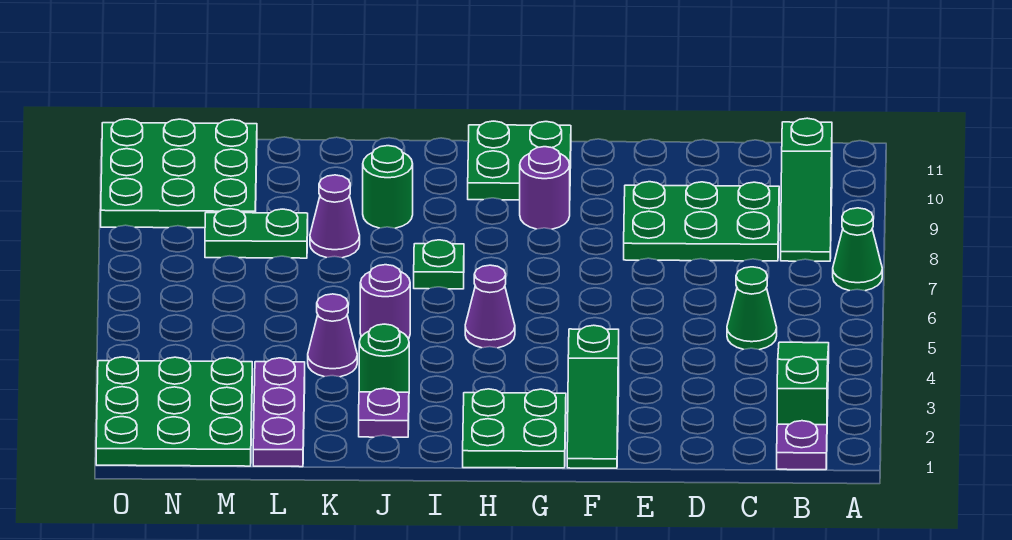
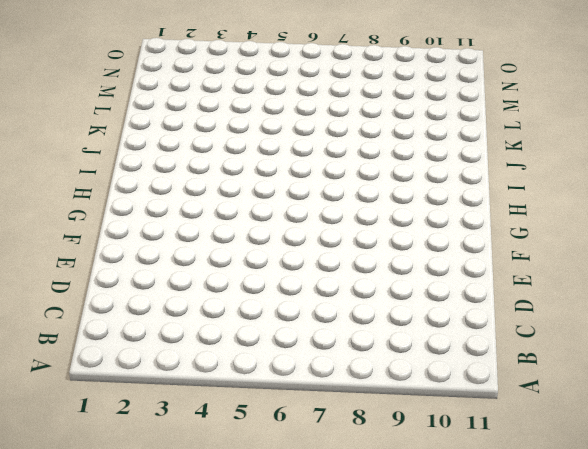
none -> green 1x1 cone [833,208,882,291]
none -> purple 1x1 plate [777,421,827,470]
none -> green 1x3 slope [777,342,829,425]

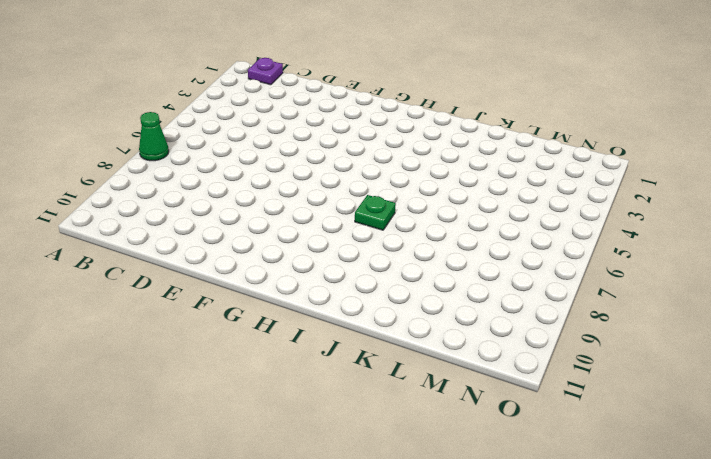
none -> green 1x3 slope [777,342,829,425]
none -> green 1x3 slope [781,118,832,261]
none -> green 1x1 cone [727,267,777,350]

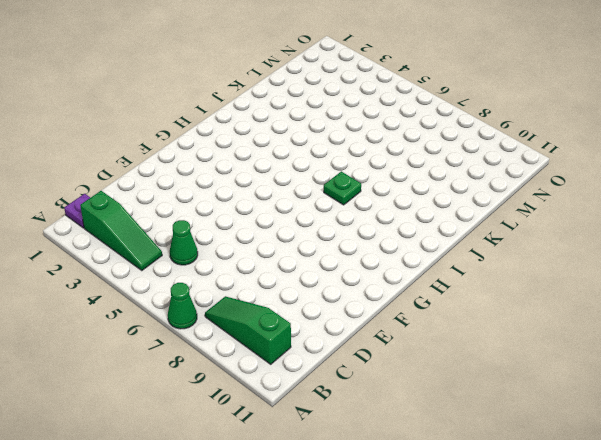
none -> green 2x3 plate [624,182,779,261]
none -> green 1x3 slope [567,325,619,468]
none -> green 2x2 plate [463,389,566,468]

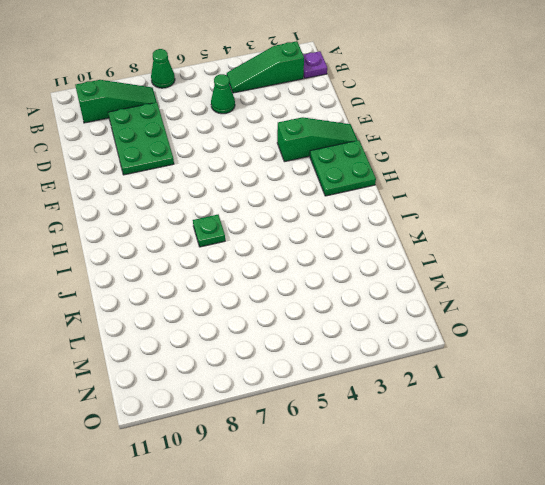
none -> purple 1x1 round brick [520,147,570,229]
none -> green 2x2 plate [468,121,571,200]
none -> purple 1x1 cone [465,265,515,348]

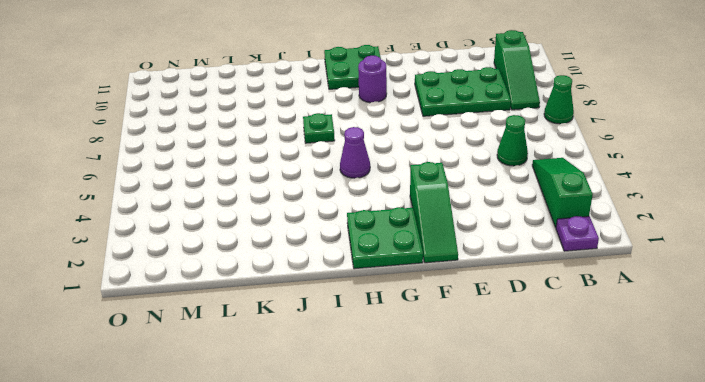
none -> purple 1x1 plate [359,388,409,437]
none -> green 1x1 round brick [359,324,409,392]
none -> purple 1x1 round brick [360,265,410,339]

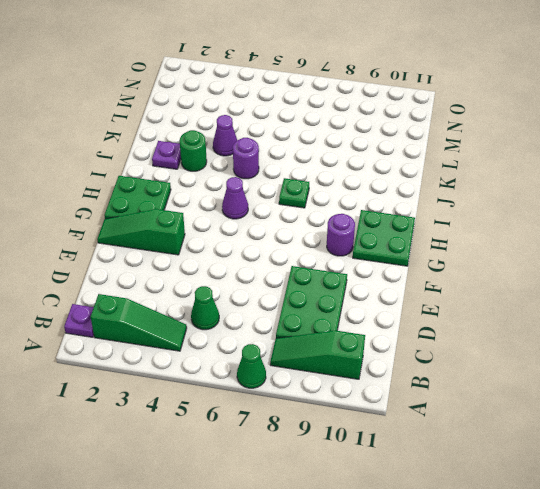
none -> green 1x1 round brick [363,146,413,228]
none -> purple 1x1 cone [310,175,360,258]
none -> purple 1x3 plate [253,358,305,467]

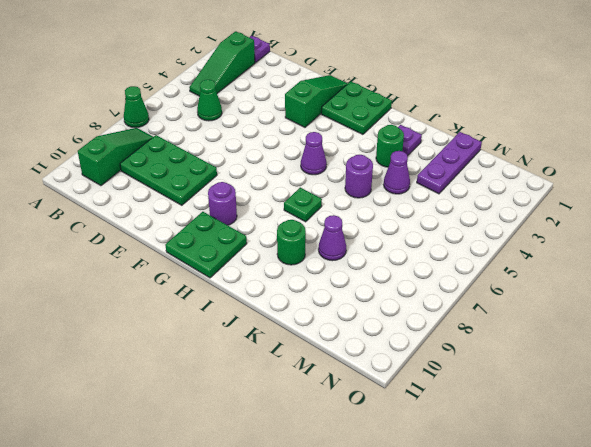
none -> green 1x2 plate [205,209,308,258]
none -> green 3x3 plate [96,357,252,466]
none -> green 3x3 plate [101,119,257,228]

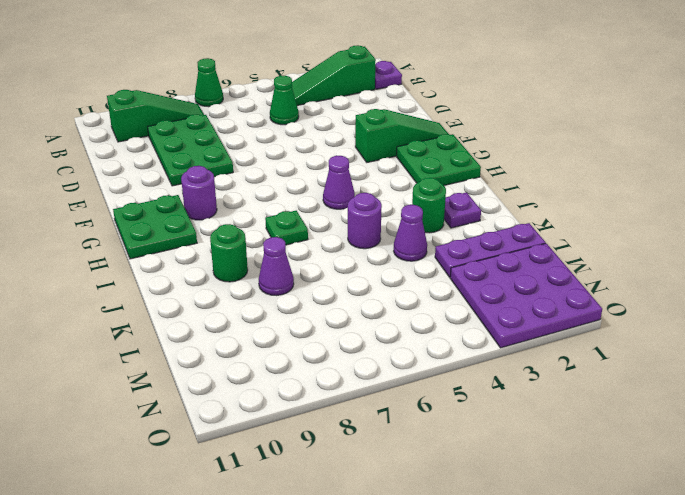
purple 3x3 plate [450,243,602,348] -> green 3x3 plate [96,357,252,466]
none -> green 1x2 plate [205,209,308,258]
none -> green 3x3 plate [101,119,257,228]

